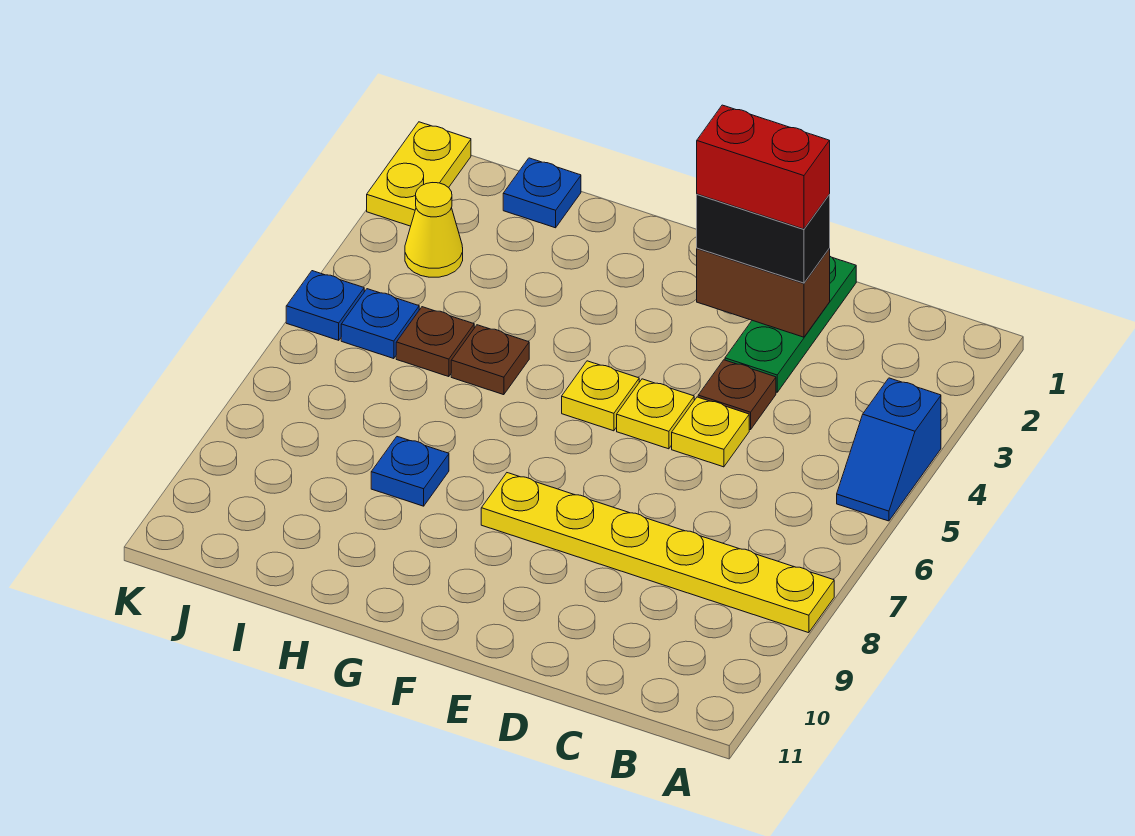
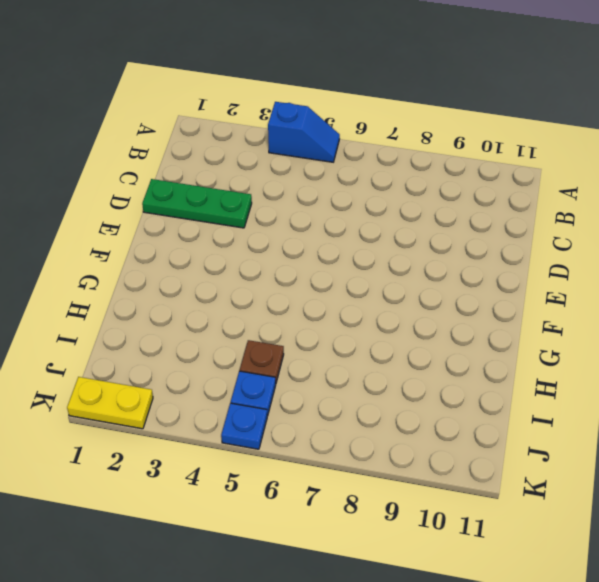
none -> yellow 1x6 plate [481,473,834,633]
none -> brown 1x1 plate [698,360,776,430]
none -> yellow 1x1 plate [672,397,749,467]

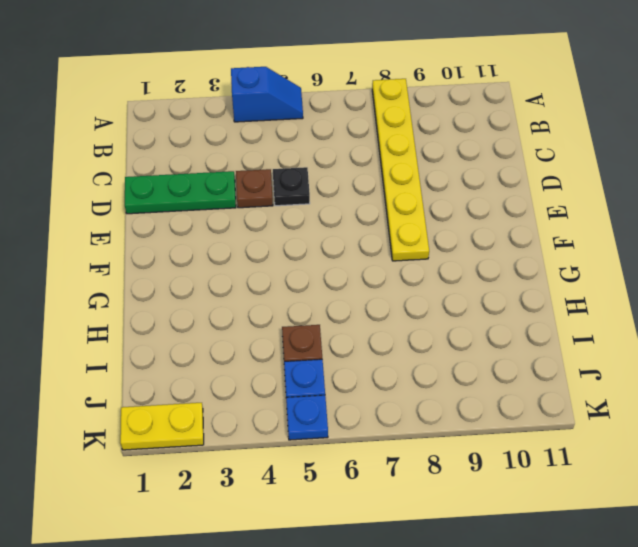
black 1x1 plate [273,167,310,206] -> yellow 1x1 plate [672,397,749,467]
none -> yellow 1x1 plate [617,379,694,449]
none -> yellow 1x1 plate [562,361,639,431]
none -> brown 1x1 plate [451,325,529,395]

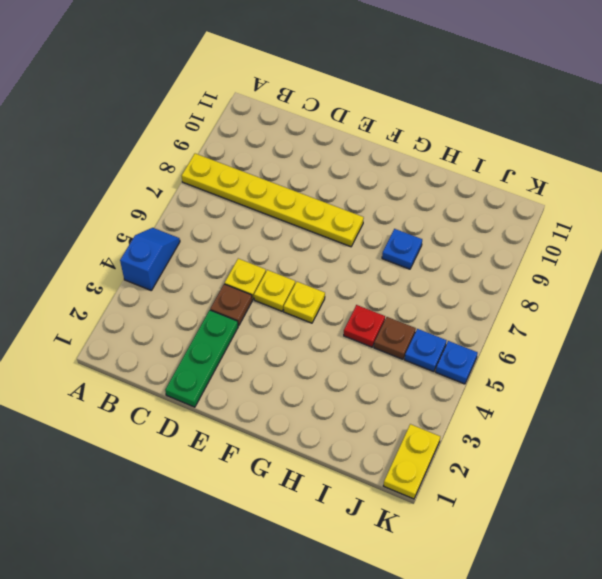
red 1x1 plate [344,305,385,347] -> brown 1x1 plate [451,325,529,395]
none -> blue 1x1 plate [503,158,581,228]
none -> yellow 1x1 cone [405,183,463,277]
none -> brown 1x2 brick [697,248,830,337]

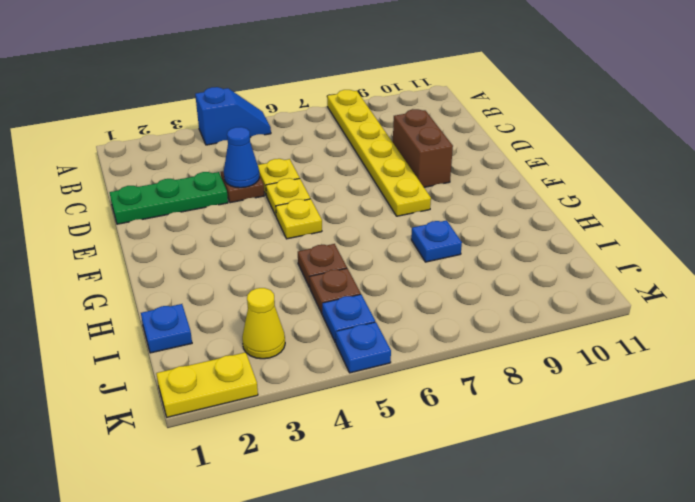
blue 1x1 cone [224,127,260,188] -> none
brown 1x2 brick [393,109,453,187] -> brown 1x2 brick moved to [697,248,830,337]
none -> black 1x2 brick [697,194,830,283]
none -> red 1x2 brick [697,105,830,229]

